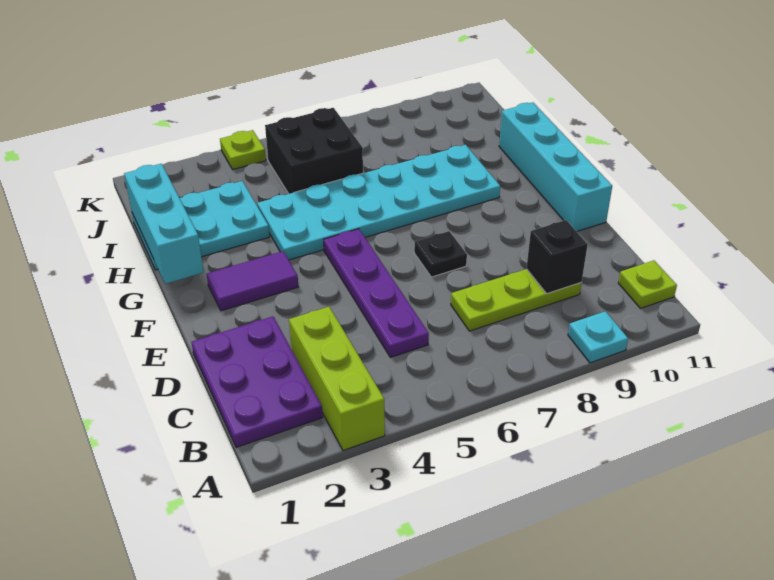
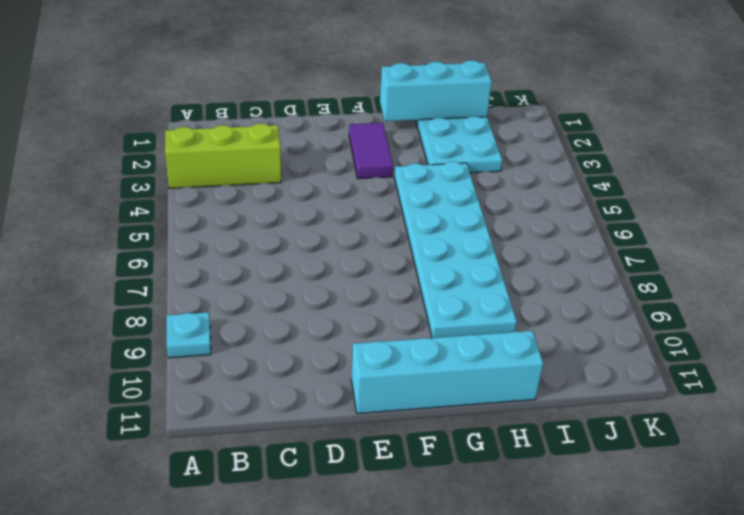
none -> purple 2x3 plate [192,316,323,447]
none -> lime 1x1 plate [618,260,677,308]
none -> purple 1x4 plate [324,229,429,357]

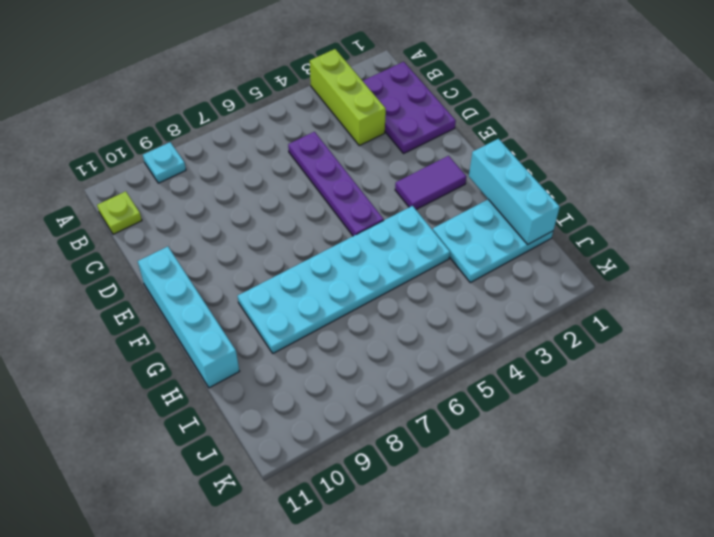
none -> lime 1x3 plate [451,269,581,331]
none -> black 1x1 plate [414,231,467,277]
none -> black 2x2 brick [265,108,363,194]

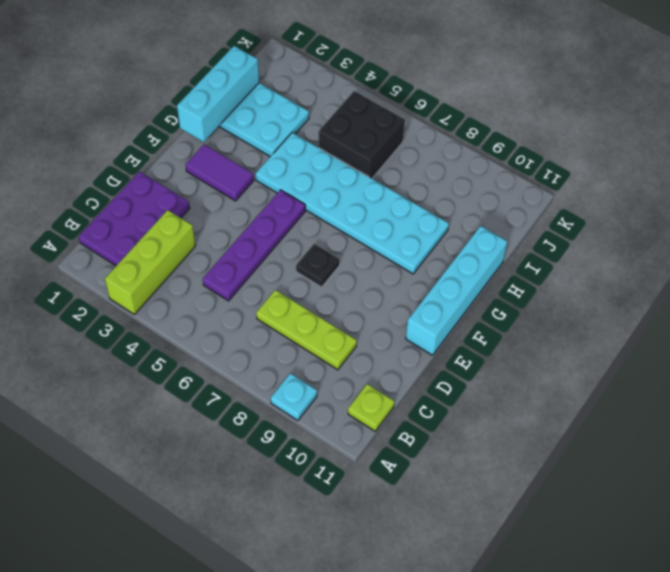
none -> lime 1x1 plate [220,130,266,169]
none -> black 1x1 brick [526,220,588,294]

